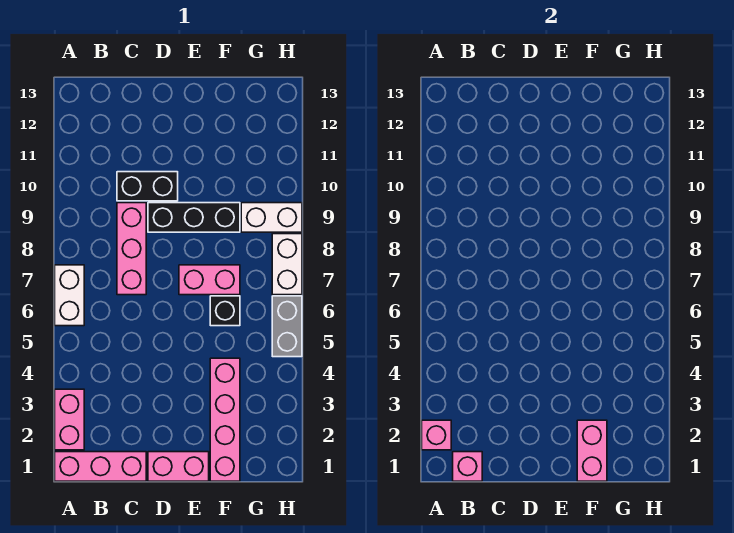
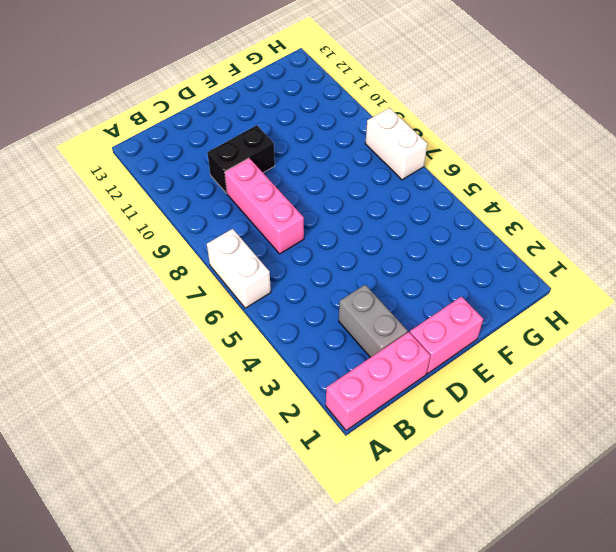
grey 1x2 brick [339,285,408,358] -> grey 1x2 brick moved to [272,296,302,357]
none -> pink 1x2 brick [55,389,84,450]
none -> black 1x3 brick [148,203,240,232]
none -> pink 1x2 brick [179,265,240,295]

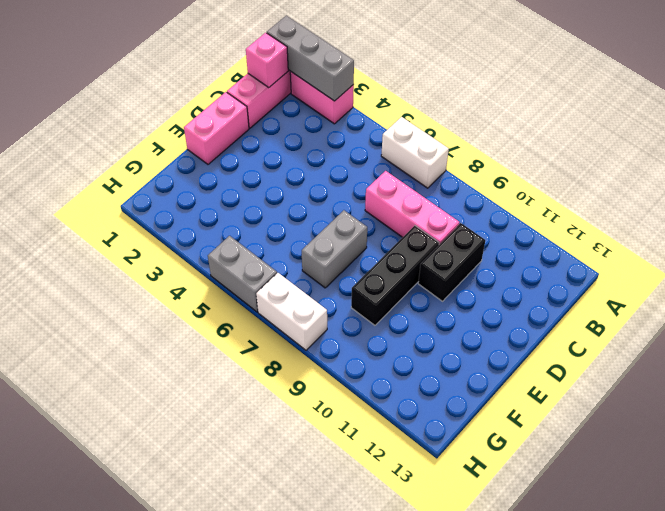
grey 1x3 brick [267,15,354,101] -> pink 1x1 brick [422,420,451,450]
grey 1x2 brick [302,210,367,288] -> pink 1x2 brick [179,265,240,295]
none -> pink 1x4 brick [210,358,240,481]
none -> black 1x1 brick [210,296,240,326]
none -> white 1x2 brick [241,203,302,232]

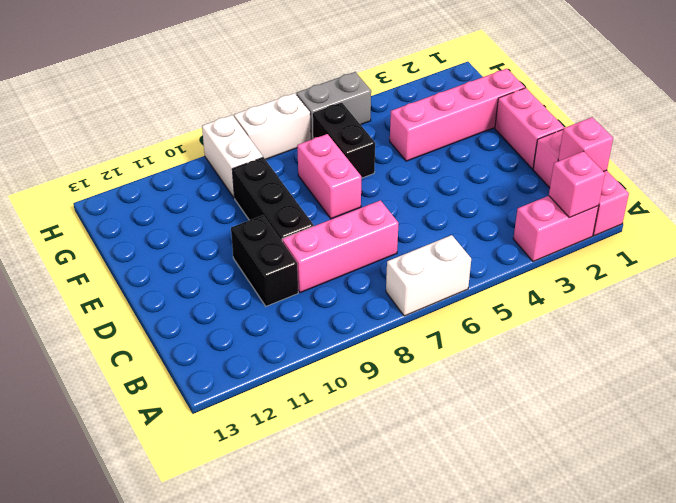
black 1x2 brick [312,102,375,178] -> black 1x1 brick [210,296,240,326]
none -> pink 1x2 brick [577,420,607,481]

